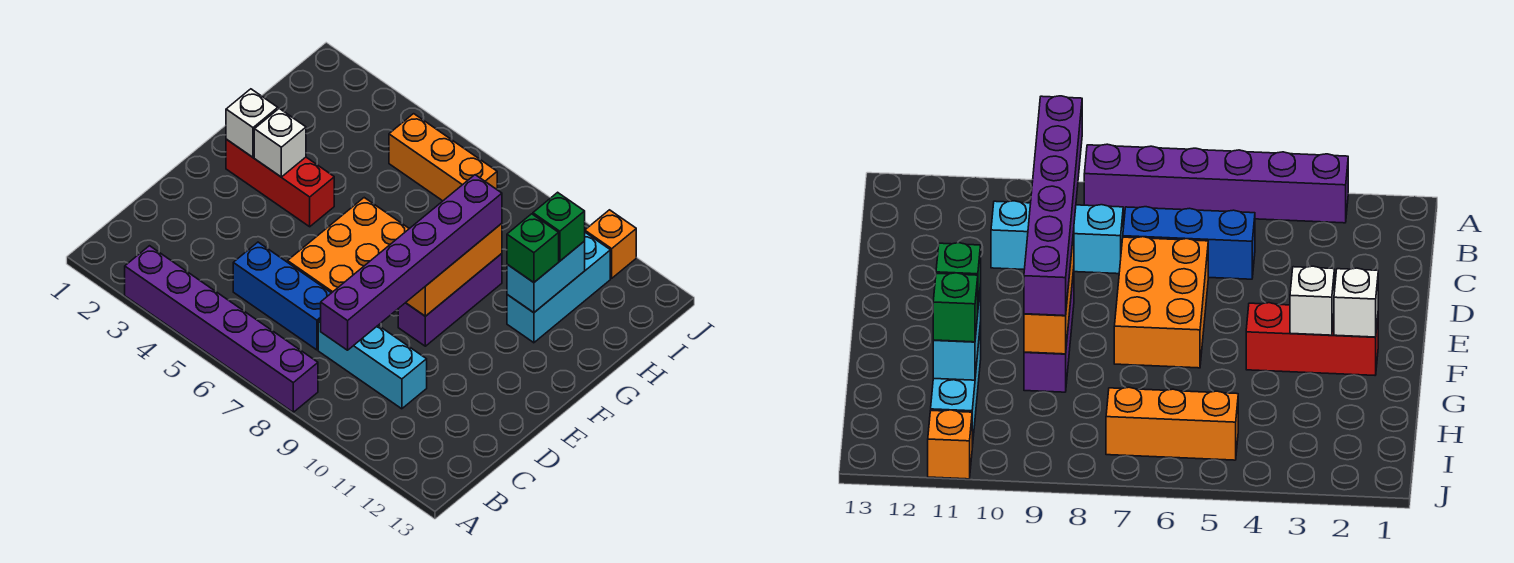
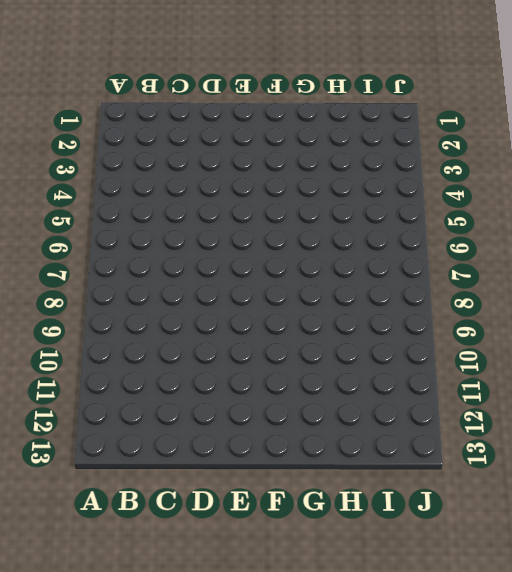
none -> purple 1x6 brick [125,246,318,412]
none -> blue 1x3 brick [233,242,331,350]
none -> cyan 1x3 brick [318,319,427,409]

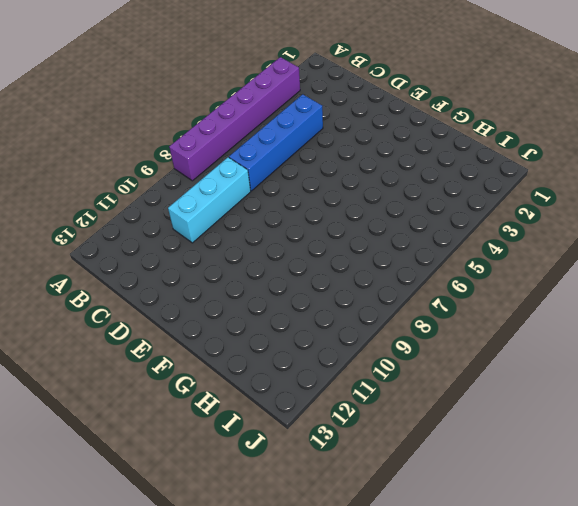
blue 1x4 brick [229,94,323,191] -> blue 1x3 brick [233,242,331,350]
none -> orange 2x3 brick [288,198,409,293]
none -> purple 1x3 brick [398,254,502,346]
none -> red 1x3 brick [226,139,334,227]

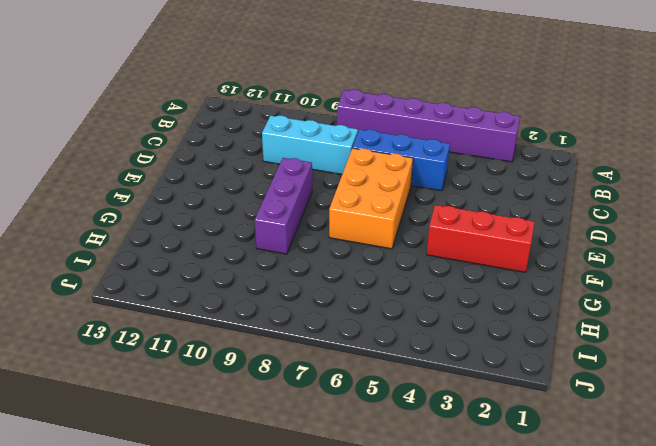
none -> cyan 1x3 brick [507,233,610,343]
none -> orange 1x3 brick [389,114,497,201]
none -> orange 1x1 brick [585,210,636,278]

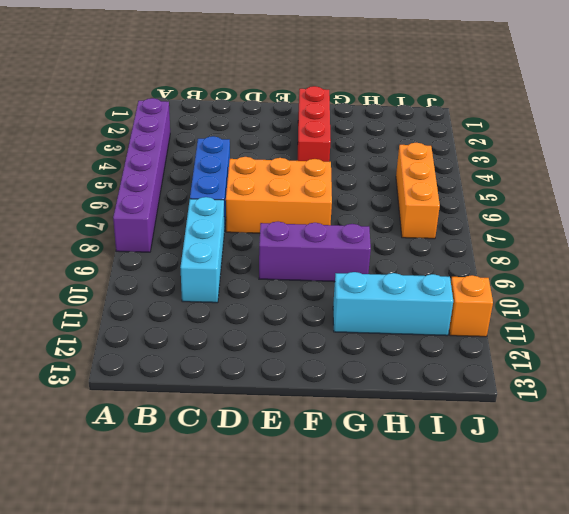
none -> orange 1x3 brick [406,223,502,316]
none -> white 1x1 brick [226,89,278,157]
none -> white 1x1 brick [254,109,306,177]

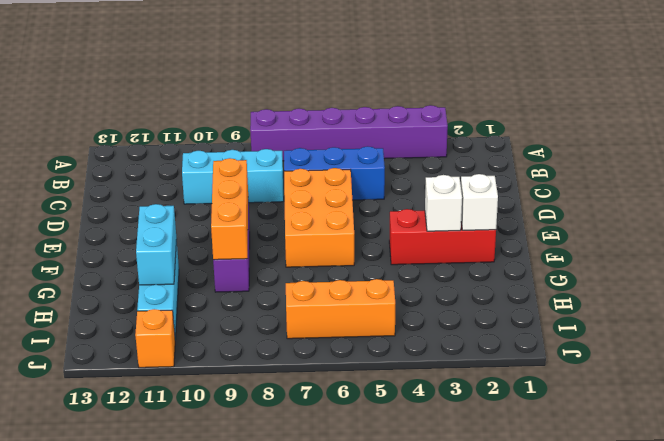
none -> purple 1x6 brick [321,175,502,350]
none -> green 1x1 brick [507,214,559,282]
none -> green 1x1 brick [533,192,585,261]

